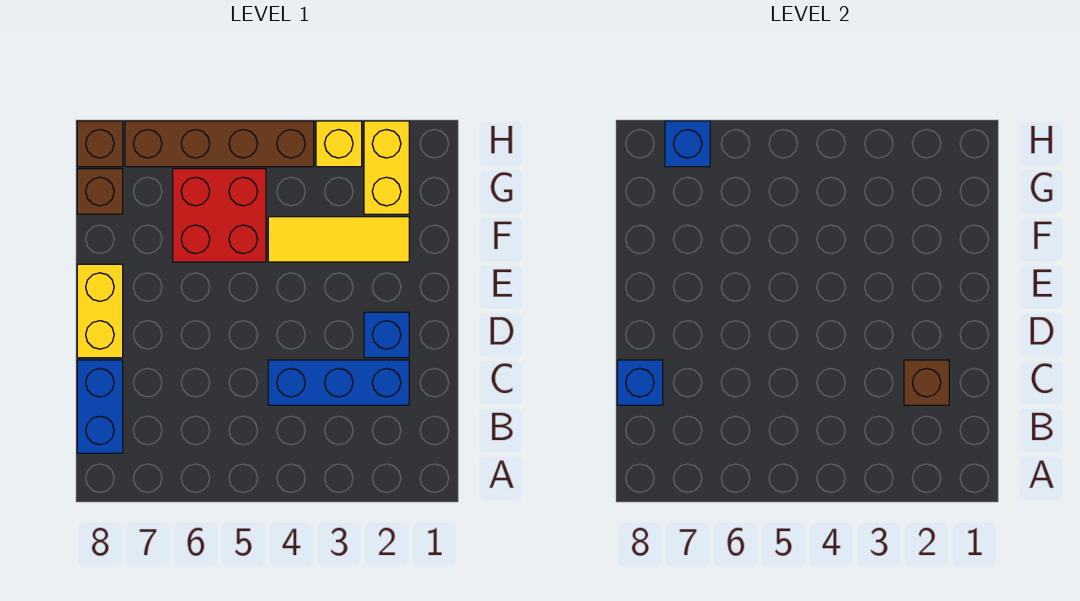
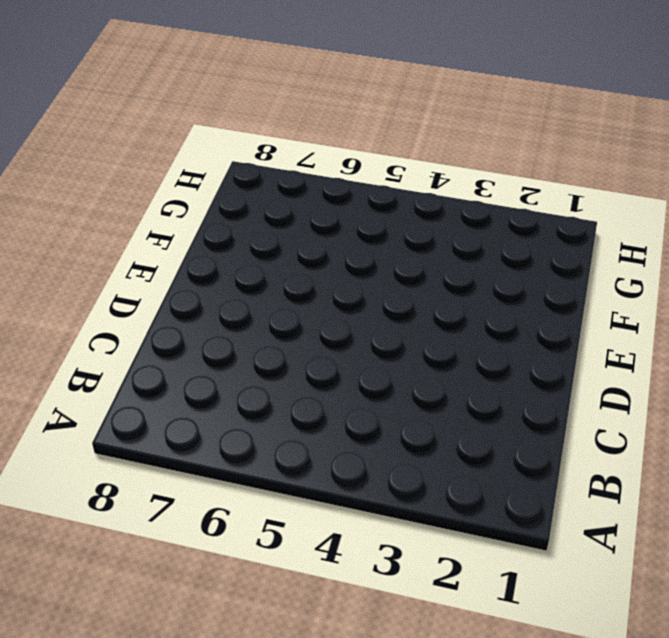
none -> blue 1x2 brick [77,360,123,453]
none -> blue 1x3 brick [268,360,409,405]
none -> blue 1x1 brick [364,312,409,358]

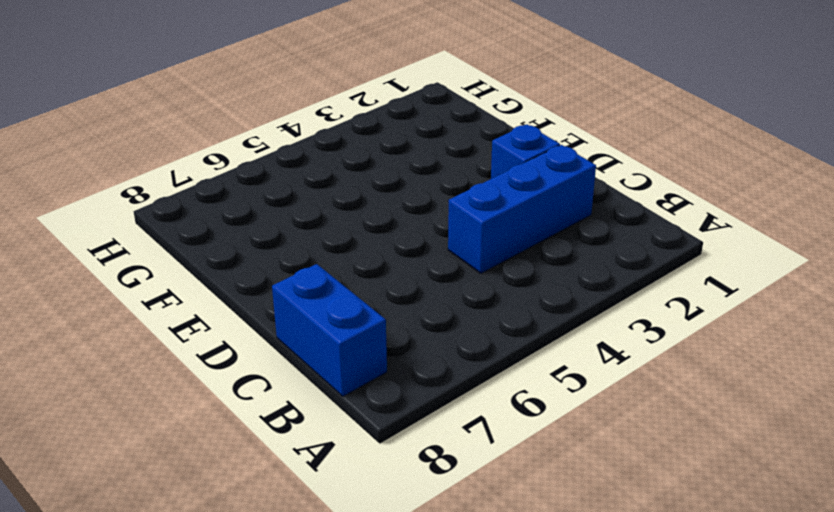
none -> yellow 1x2 brick [77,264,123,358]
none -> yellow 1x3 tile [268,217,409,262]
none -> red 2x2 brick [173,169,266,262]

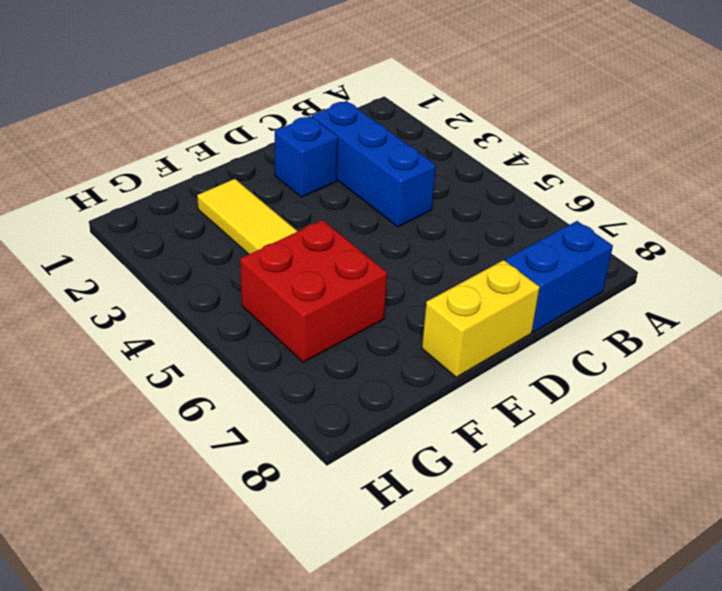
none -> yellow 1x2 brick [364,121,409,214]
none -> brown 1x1 brick [77,169,123,214]
none -> yellow 1x1 brick [316,121,362,167]

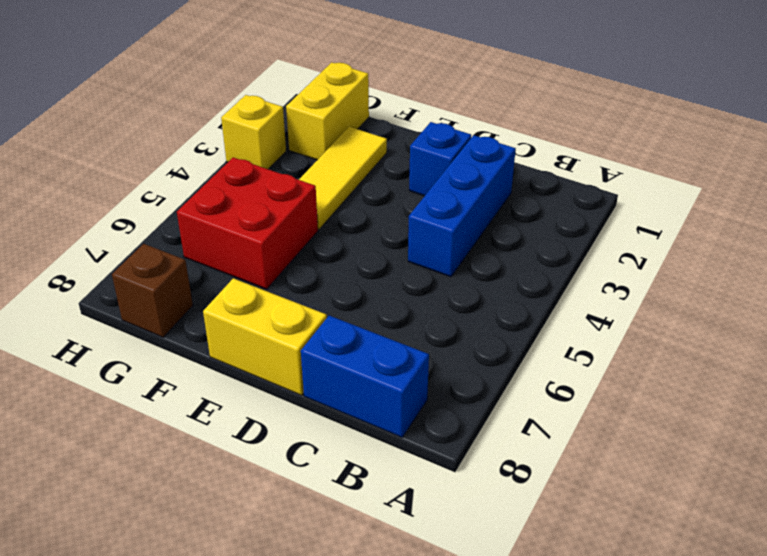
yellow 1x2 brick [286,62,369,160] -> yellow 1x2 brick turned to [364,121,409,214]
none -> brown 1x4 brick [125,121,314,167]
none -> brown 1x1 brick [77,121,123,167]
none -> brown 1x1 brick [904,360,949,405]

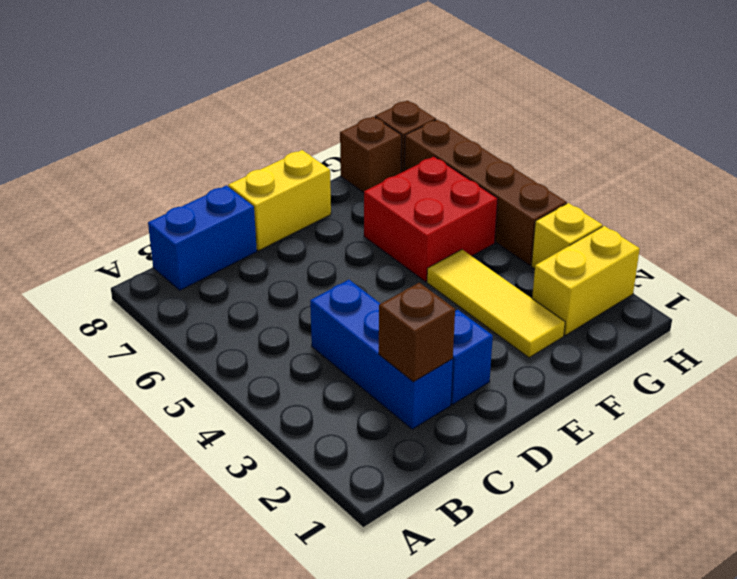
none -> blue 1x1 brick [617,360,663,405]
none -> blue 1x1 brick [665,121,710,167]

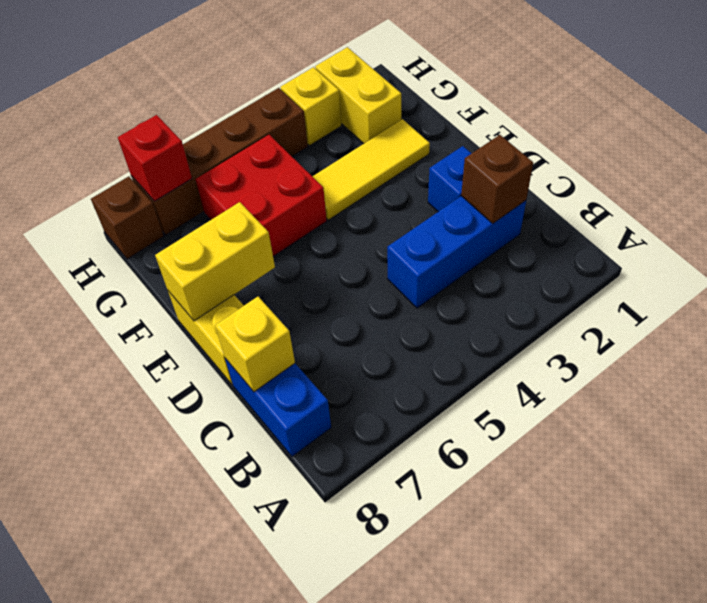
yellow 1x1 brick [215,297,295,392] -> blue 1x1 brick [617,360,663,405]
yellow 1x2 brick [155,202,275,321] -> none
red 1x1 brick [118,115,192,201] -> blue 1x1 brick [665,121,710,167]
none -> brown 1x1 brick [77,169,123,214]

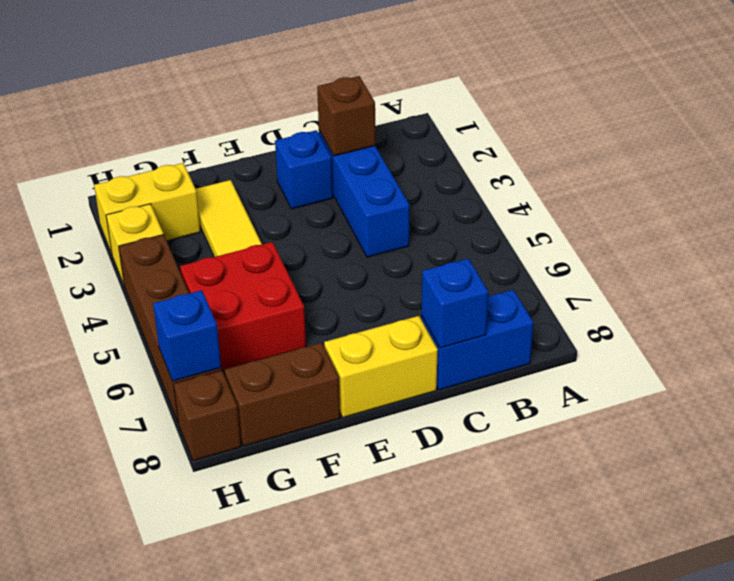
brown 1x2 brick [225,343,340,446] -> brown 1x1 brick [77,169,123,214]

